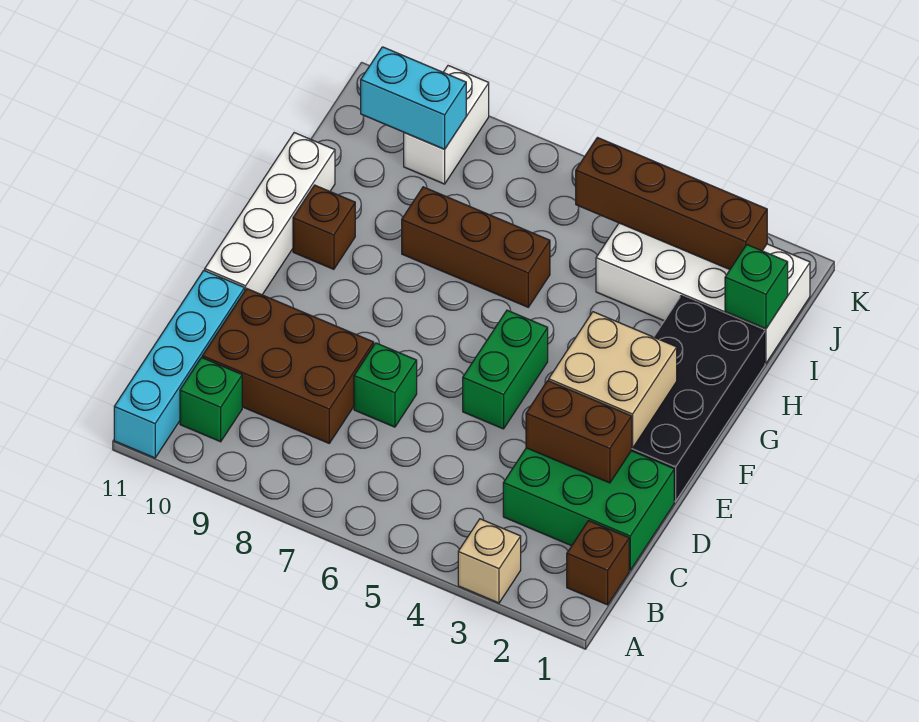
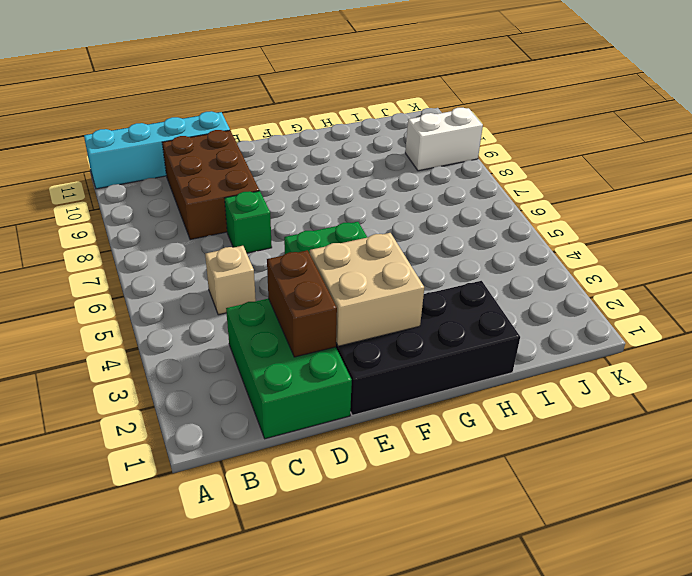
tan 1x1 brick [205,246,256,315] -> tan 1x1 brick moved to [458,519,521,603]
none -> brown 1x1 brick [567,521,629,605]
none -> green 1x1 brick [180,358,242,442]
none -> white 1x4 brick [205,133,335,295]

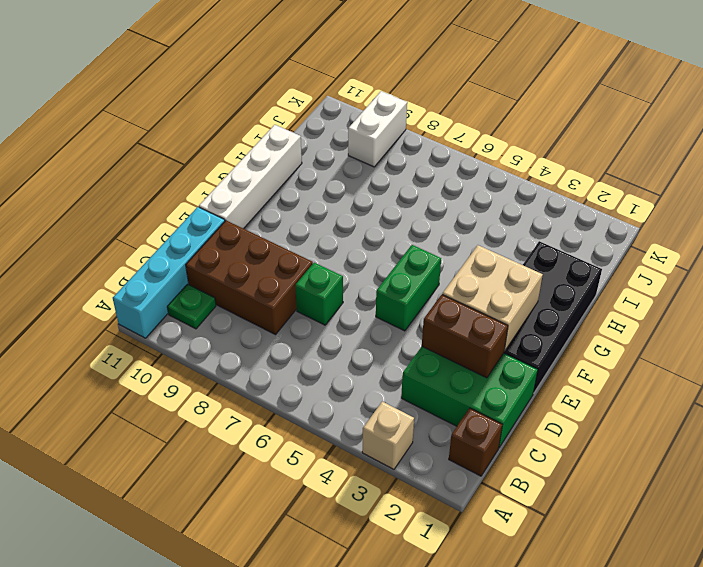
green 1x1 plate [167,284,216,329] -> green 1x1 brick [180,358,242,442]
none -> brown 1x1 brick [293,185,355,269]
none -> brown 1x3 brick [402,187,550,307]
none -> white 2x4 brick [596,223,810,364]

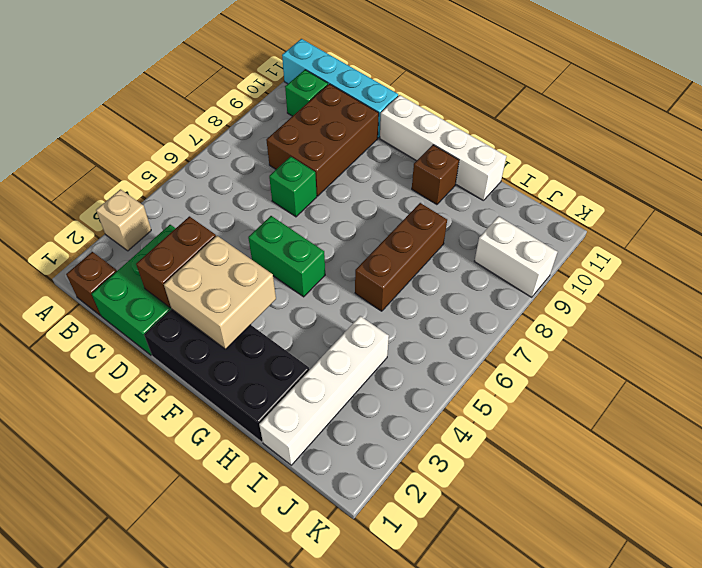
white 1x4 brick [259,316,389,465] -> white 2x4 brick [596,223,810,364]
none -> green 1x1 brick [725,245,788,329]
none -> brown 1x4 brick [576,138,767,270]
none -> cyan 1x2 brick [361,47,466,149]

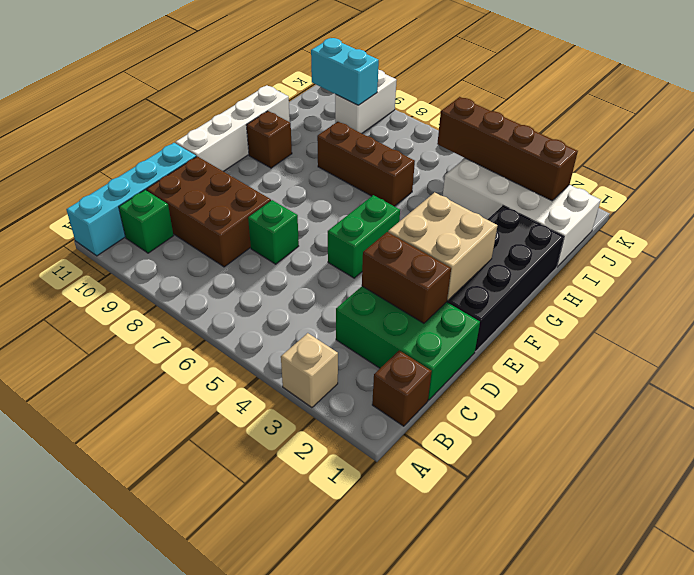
none -> green 1x1 brick [725,245,788,329]

